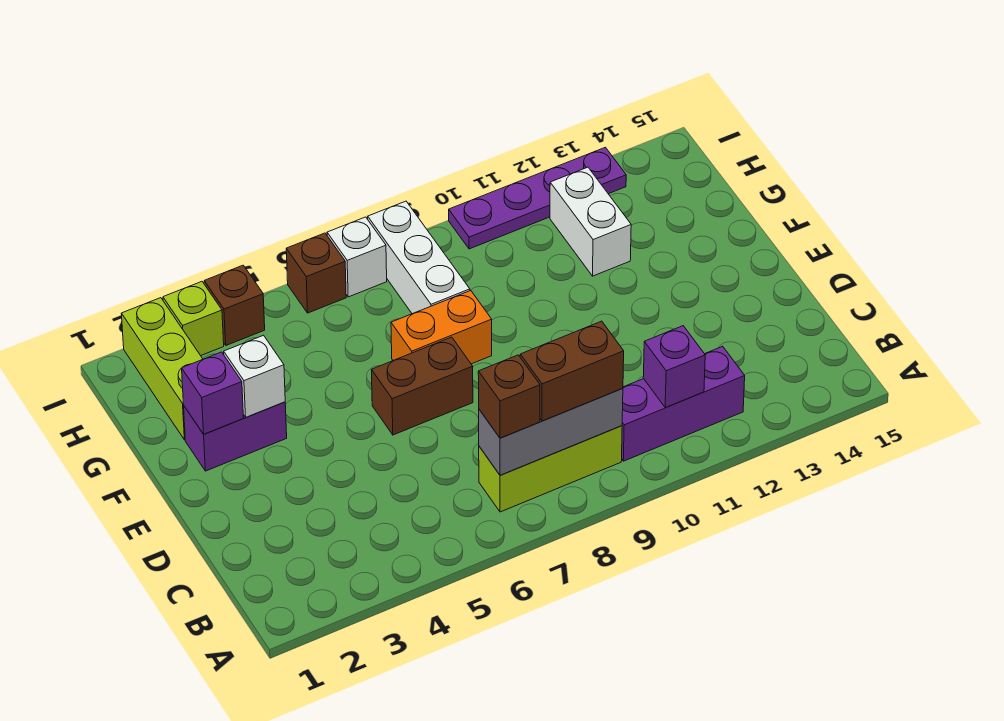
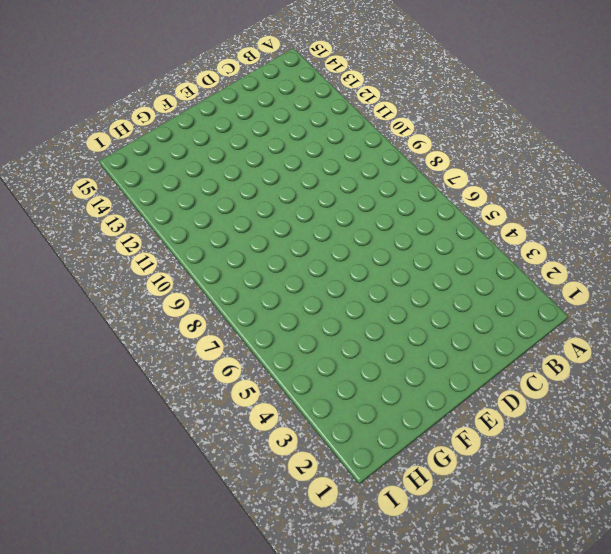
none -> lime 1x3 brick [479,426,622,512]
none -> purple 1x3 brick [622,346,745,461]
none -> brown 1x2 brick [372,337,473,435]

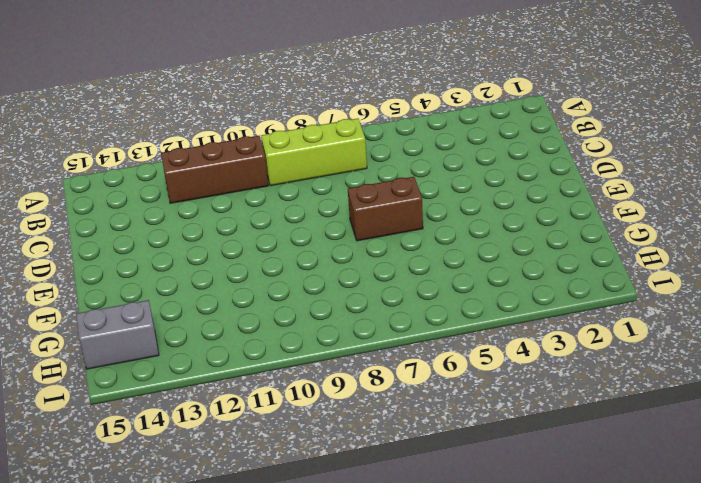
brown 1x3 brick [161,136,268,203] -> purple 1x3 brick [622,346,745,461]
grey 1x2 brick [76,300,159,369] -> none
none -> purple 1x2 brick [184,402,287,471]
none -> orange 1x2 brick [391,291,492,364]
none -> lime 1x3 brick [121,298,203,440]

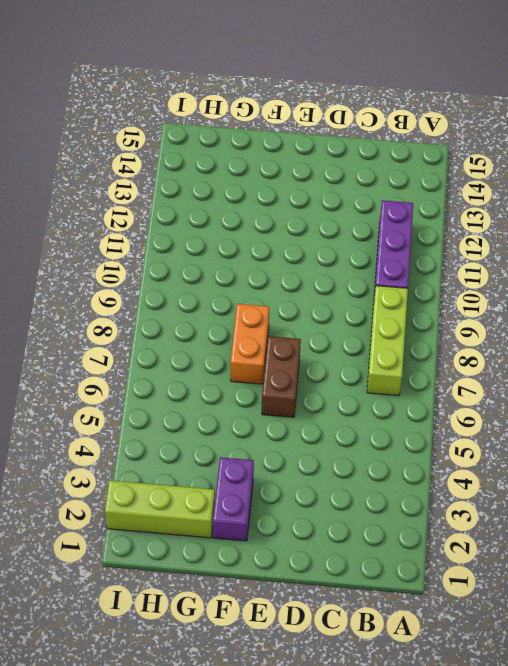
none -> white 1x3 brick [368,201,470,314]
none -> white 1x2 brick [550,167,631,276]
none -> lime 1x1 brick [163,282,224,356]

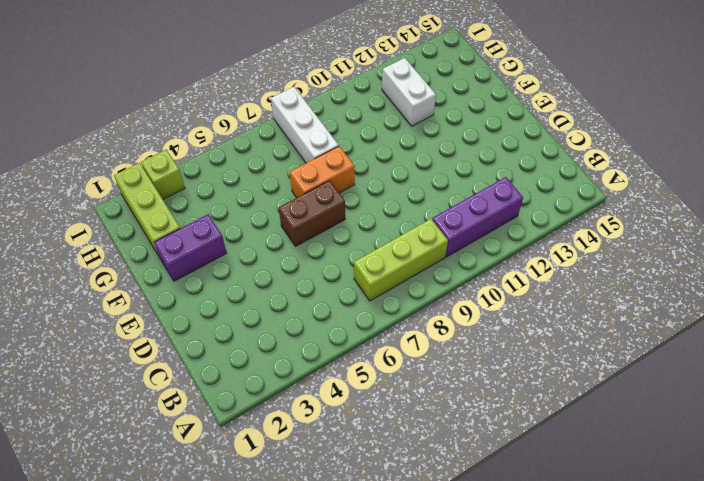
none -> brown 1x1 brick [204,265,265,345]
none -> brown 1x1 brick [286,233,346,313]
none -> white 1x1 brick [327,217,387,297]

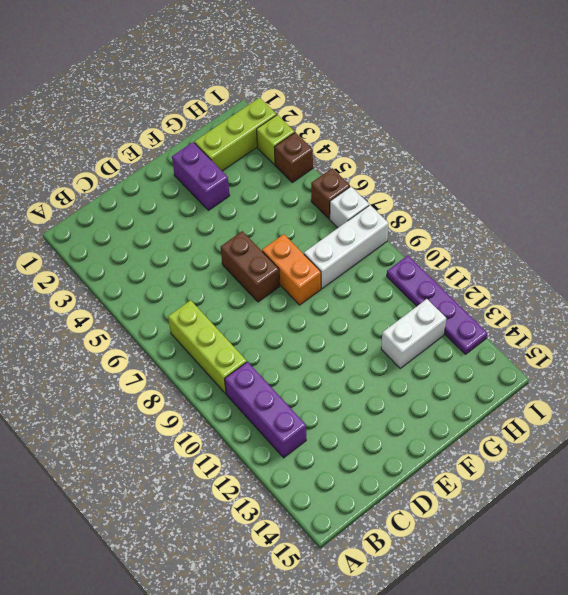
none -> grey 1x3 brick [479,388,623,475]
none -> purple 1x1 brick [643,326,705,408]
none -> purple 1x1 brick [182,352,244,434]

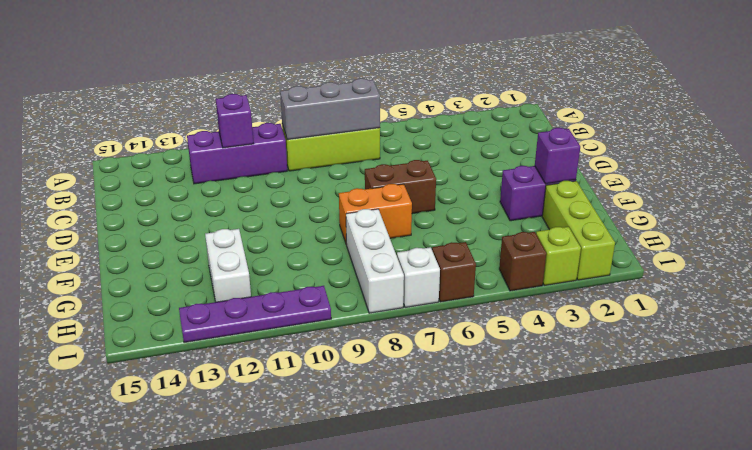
none -> white 1x1 brick [224,335,285,417]
none -> brown 1x1 brick [478,355,540,438]
none -> brown 1x2 brick [520,321,624,421]

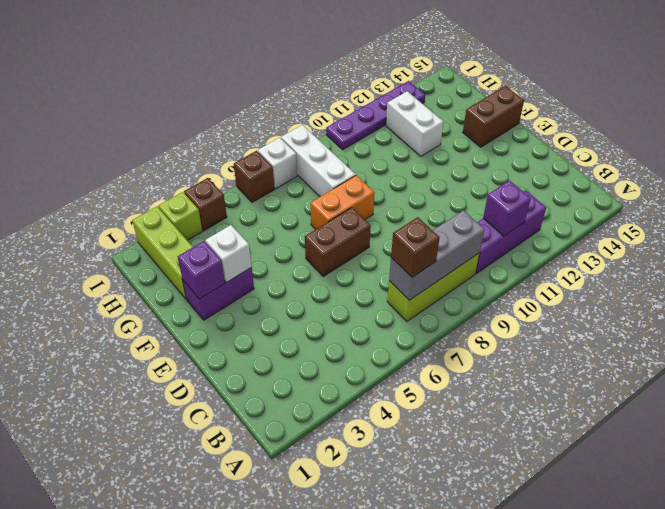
brown 1x2 brick [463,86,524,147] -> brown 1x2 brick moved to [520,321,624,421]

